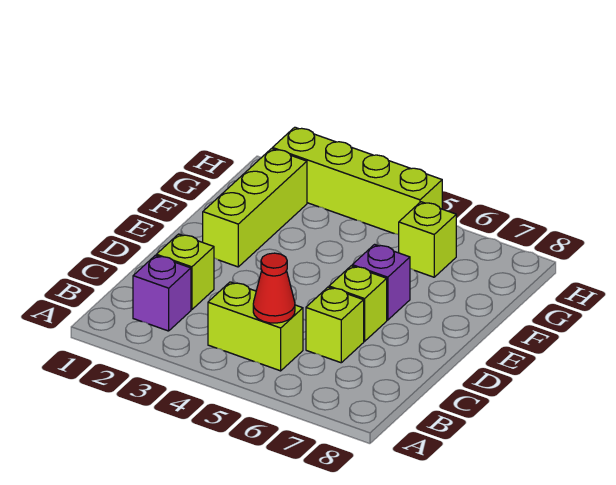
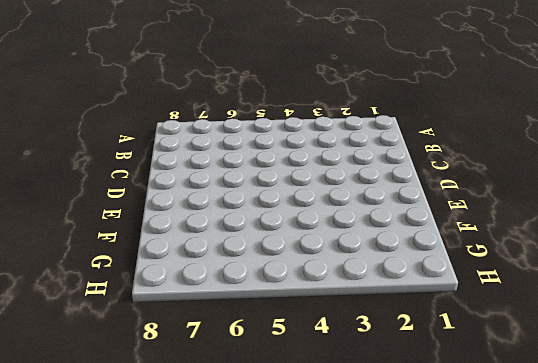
none -> purple 1x1 brick [133,255,191,331]
none -> lime 1x2 brick [208,282,303,371]

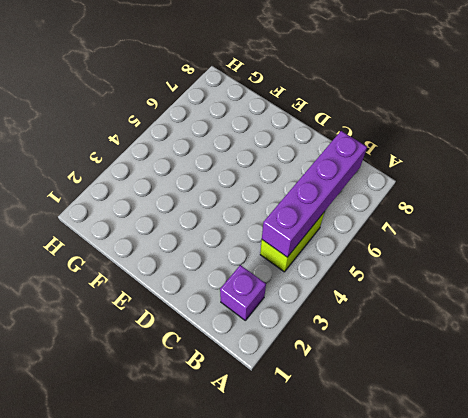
purple 1x4 brick [262,131,367,257] -> red 1x1 cone [253,253,295,323]
none -> lime 1x1 brick [156,234,214,310]
none -> lime 1x1 brick [306,287,364,363]

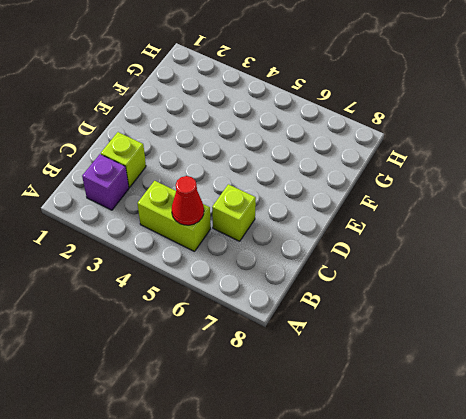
none -> lime 1x1 brick [329,266,387,341]
none -> lime 1x3 brick [203,149,307,267]

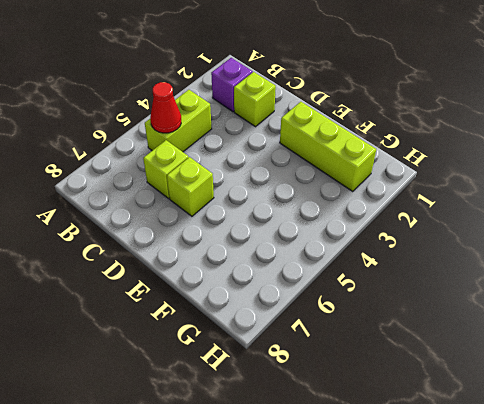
none -> purple 1x1 brick [352,244,410,320]
none -> lime 1x1 brick [399,202,456,277]

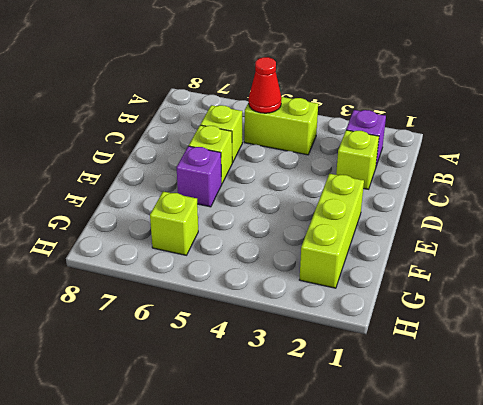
none -> lime 1x4 brick [272,127,442,235]

